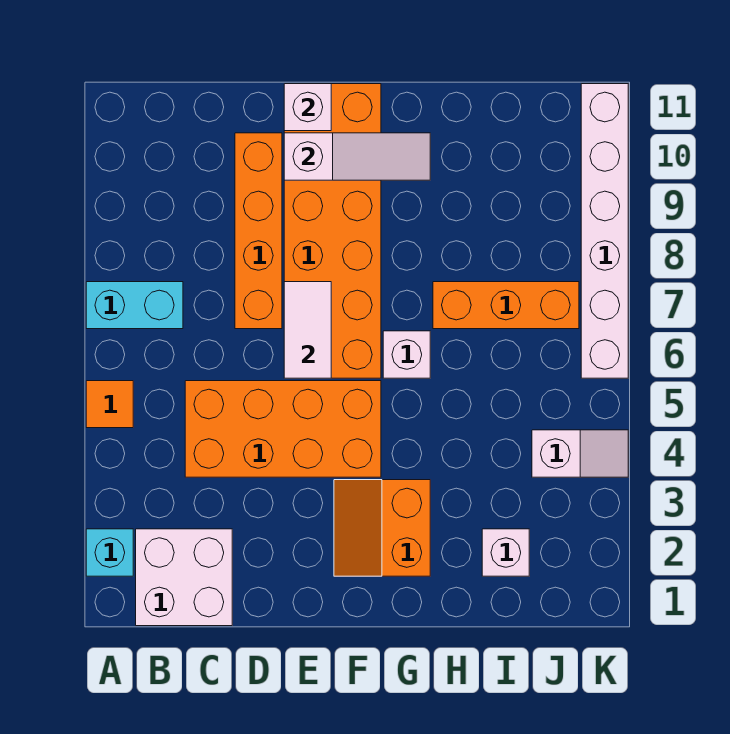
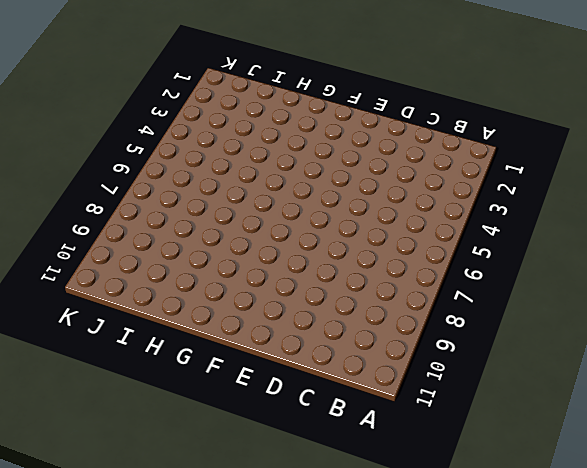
none -> cyan 1x1 brick [86,529,133,576]
none -> orange 1x1 tile [86,381,133,428]
none -> cyan 1x2 brick [86,282,183,329]

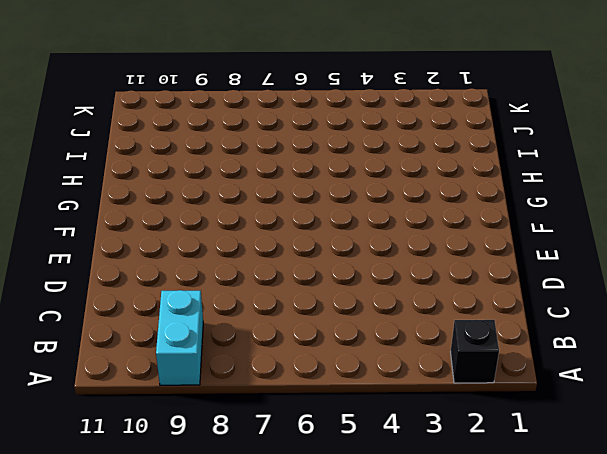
black 1x1 brick [451,320,499,383] -> cyan 1x1 brick [86,529,133,576]
cyan 1x2 brick [156,290,203,385] -> cyan 1x2 brick moved to [86,282,183,329]
none -> orange 1x1 tile [86,381,133,428]
none -> white 2x2 brick [136,529,232,626]
none -> orange 2x4 brick [185,381,381,477]

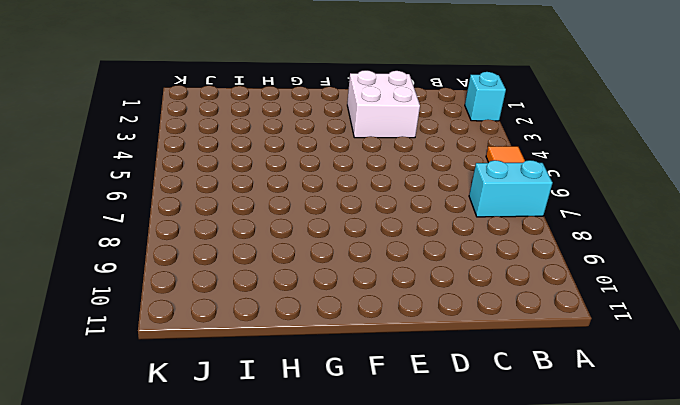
white 2x2 brick [347,70,420,138] -> white 2x2 brick moved to [136,529,232,626]
none -> orange 2x4 brick [185,381,381,477]
none -> orange 1x4 brick [235,133,282,329]
none -> orange 2x6 brick [284,84,381,378]

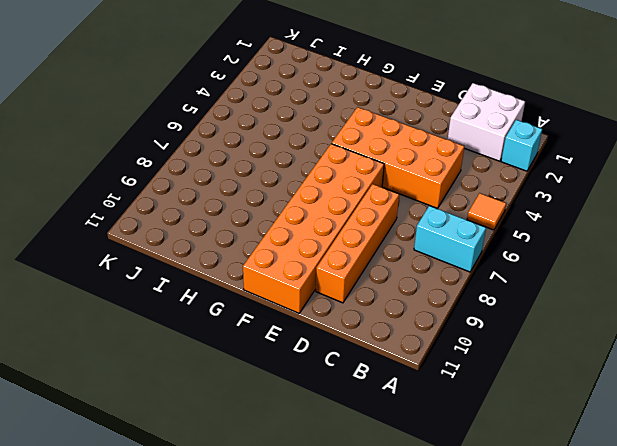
none -> orange 2x2 slope [334,480,430,576]
none -> white 1x1 brick [383,331,430,378]
none -> orange 1x3 brick [433,282,579,329]

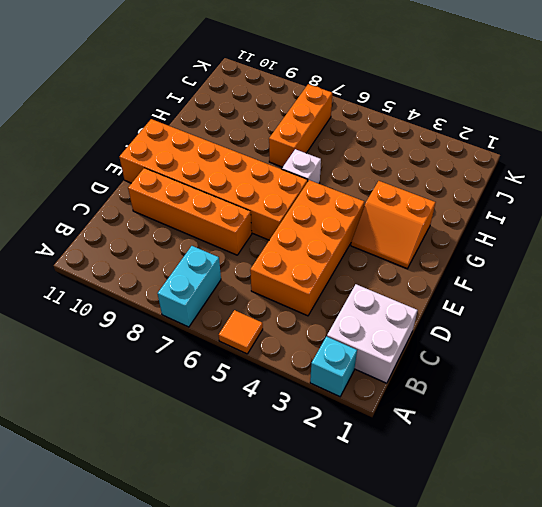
none -> white 1x1 brick [482,529,529,576]
none -> white 1x2 slope [532,430,628,477]
none -> white 1x6 brick [581,84,628,378]

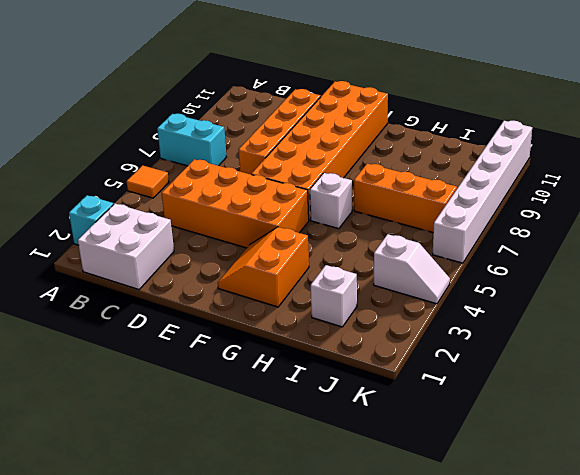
none -> white 1x2 tile [284,282,331,378]
none -> white 1x3 slope [284,133,430,180]
none -> white 1x1 brick [284,84,331,131]

